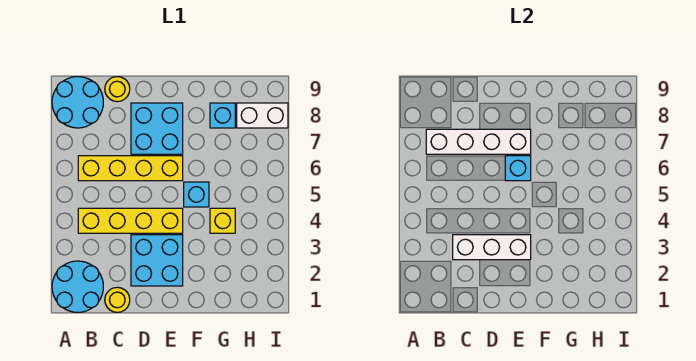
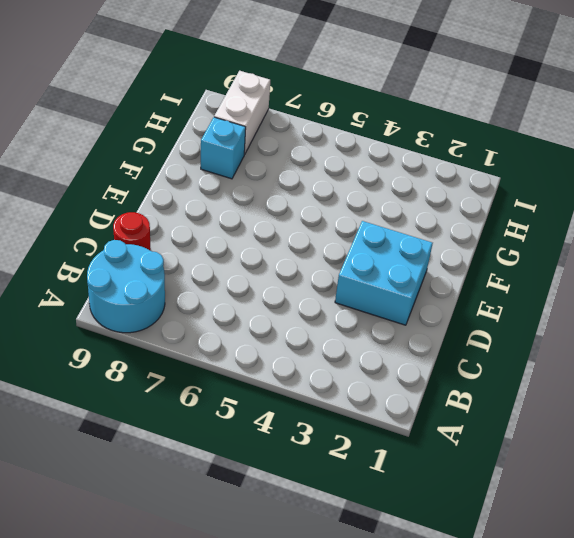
red 1x1 round brick [113,212,151,251] -> yellow 1x1 round brick [105,77,130,102]
none -> cyan 2x2 round brick [52,261,103,312]
none -> yellow 1x4 brick [78,208,183,233]
none -> yellow 1x4 brick [78,156,183,181]

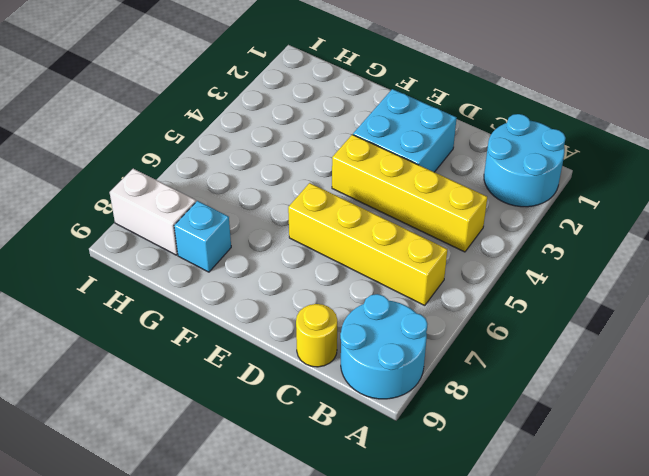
none -> yellow 1x1 round brick [105,287,130,312]
none -> cyan 2x2 brick [131,103,183,154]
none -> cyan 1x1 brick [184,182,209,207]

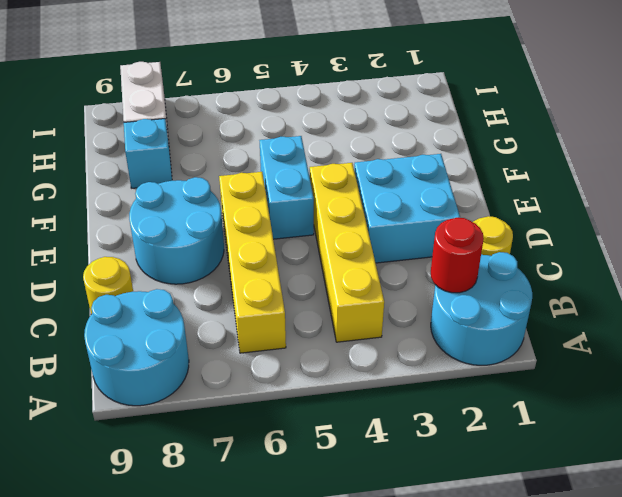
red 1x1 round brick [431,218,484,293] -> none
cyan 2x2 round brick [129,177,224,284] -> cyan 2x2 brick [131,103,183,154]
cyan 1x2 brick [259,136,314,239] -> cyan 1x1 brick [184,182,209,207]
none -> yellow 1x1 brick [210,208,235,233]
none -> white 1x4 brick [426,129,531,154]
none -> white 1x3 brick [453,235,531,260]

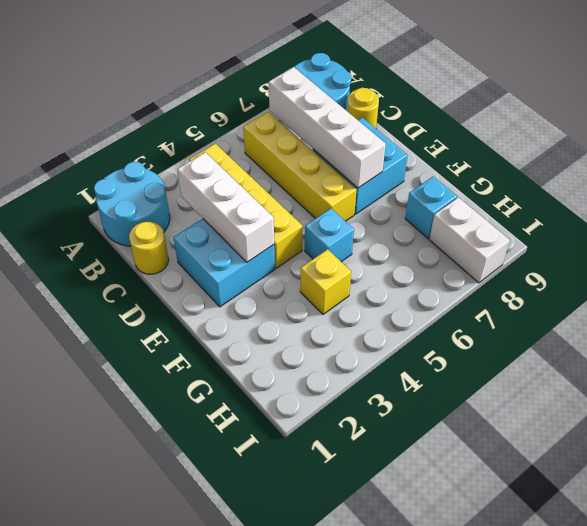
none -> cyan 1x1 brick [505,156,531,181]

